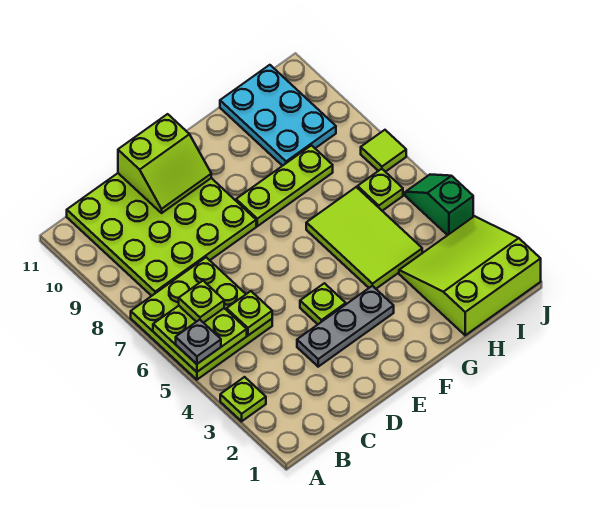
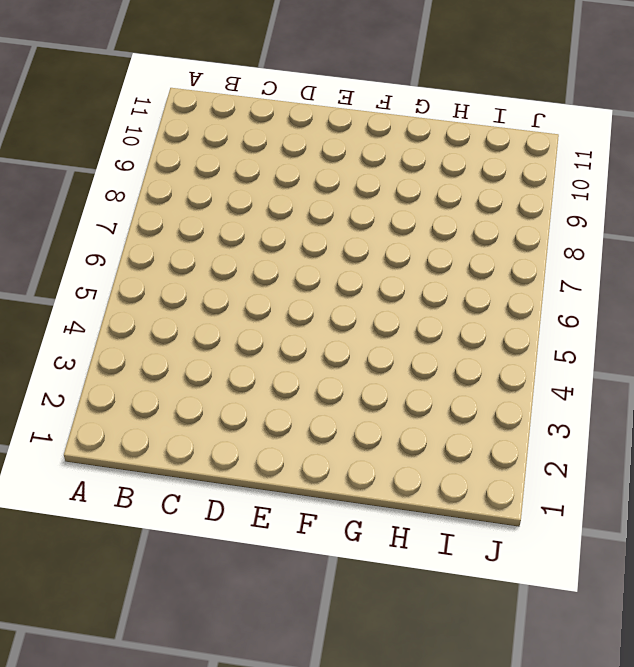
none -> lime 1x1 plate [220,377,266,421]
none -> lime 3x3 plate [131,257,272,380]
none -> lime 4x4 plate [67,173,256,296]

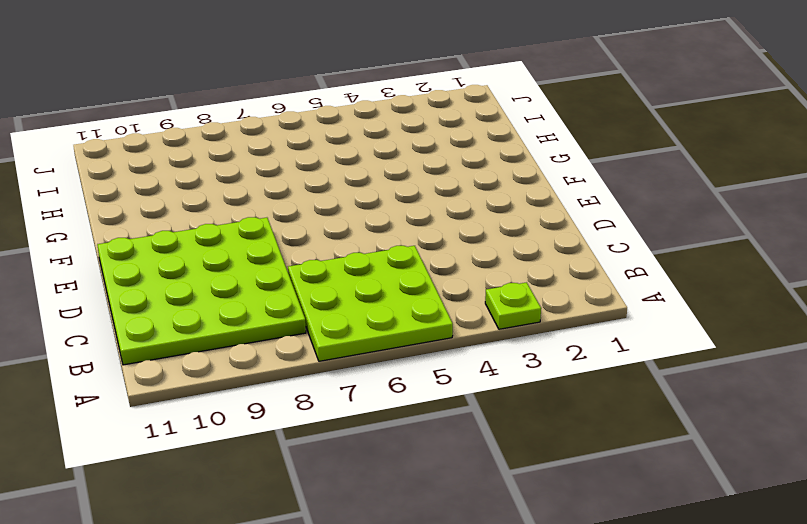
none -> grey 1x3 plate [297,286,394,367]
none -> lime 1x1 plate [300,283,346,324]
none -> lime 1x3 plate [236,145,333,226]

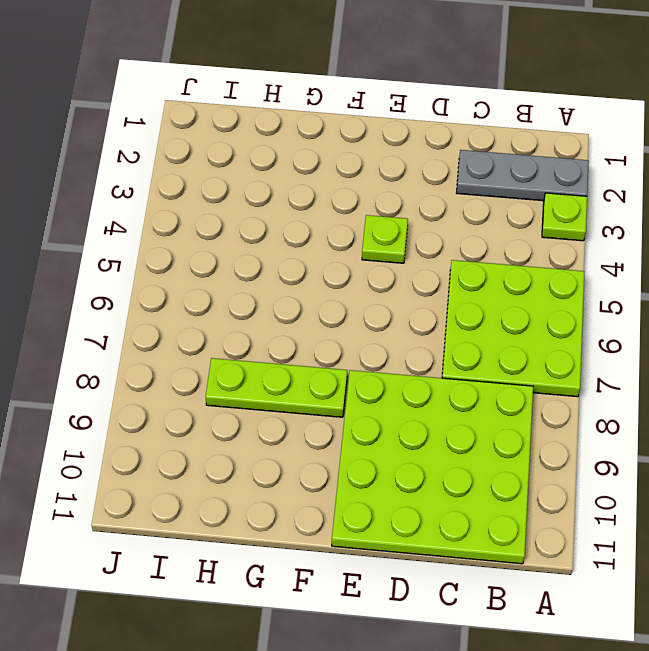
grey 1x3 plate [457,150,589,201] -> grey 1x3 plate moved to [297,286,394,367]
none -> lime 2x3 tile [306,187,422,289]
none -> lime 3x3 slope [399,216,541,335]
none -> cyan 2x3 plate [220,65,336,166]

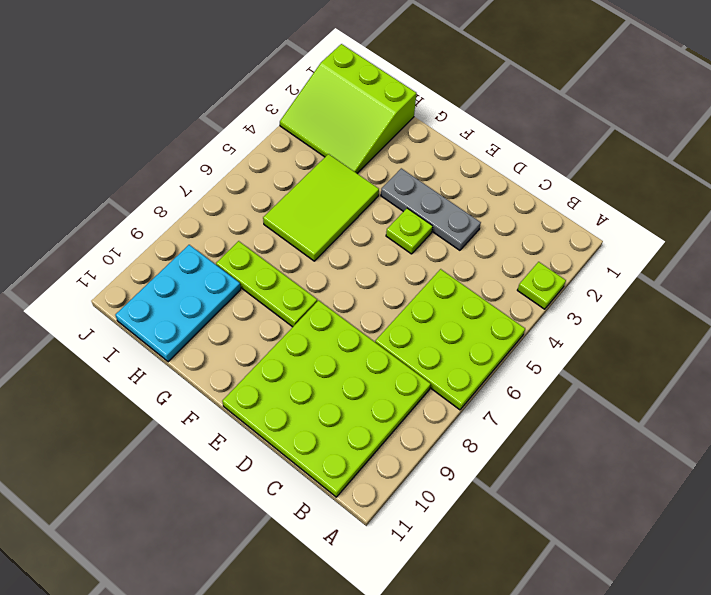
none -> lime 1x1 plate [358,169,403,211]
none -> green 1x2 slope [405,175,473,235]
none -> lime 1x1 tile [361,130,406,172]

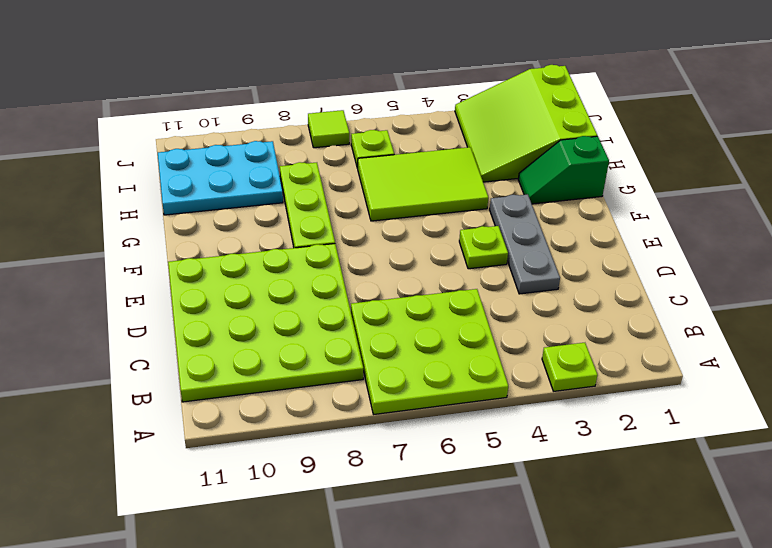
green 1x2 slope [518,136,609,204] -> green 1x2 slope moved to [405,175,473,235]
none -> lime 2x2 plate [153,306,247,372]
none -> lime 1x1 plate [227,291,272,335]
none -> lime 2x2 slope [118,114,211,213]

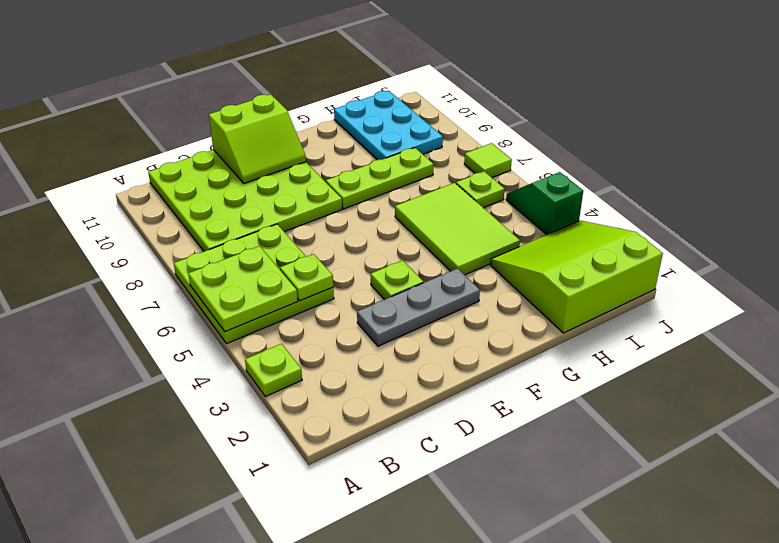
none -> grey 1x1 plate [176,320,221,364]
none -> lime 1x1 plate [179,281,224,323]

